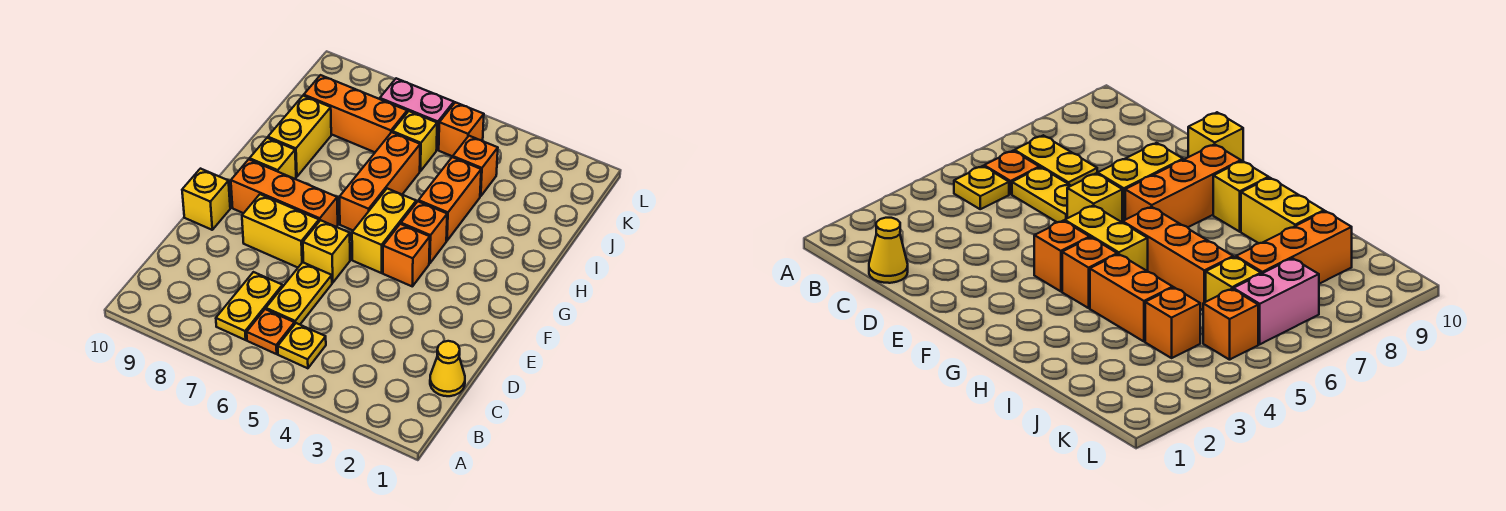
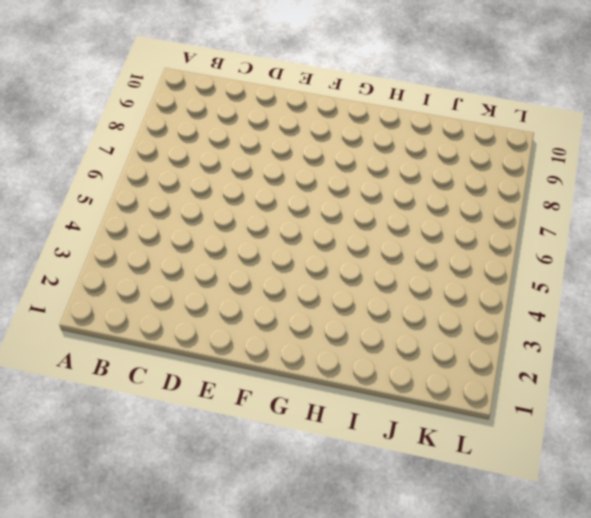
none -> yellow 1x1 plate [278,323,326,368]
none -> orange 1x1 plate [247,309,295,354]
none -> yellow 1x2 plate [216,272,283,340]

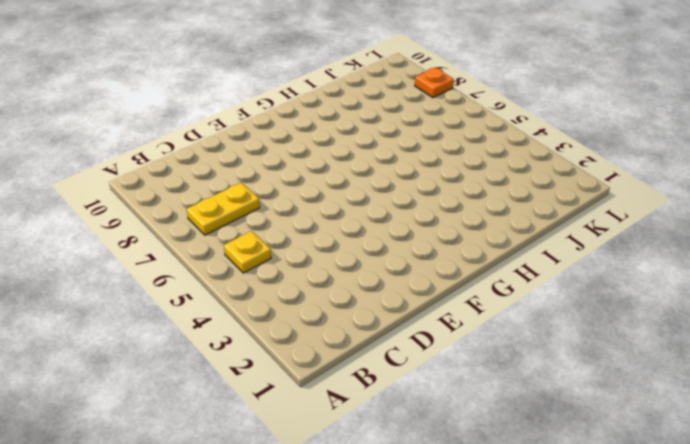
orange 1x1 plate [415,68,454,98] -> orange 1x1 plate moved to [247,309,295,354]
none -> yellow 1x1 cone [430,341,465,396]
none -> yellow 1x2 plate [266,262,332,324]
none -> yellow 1x1 brick [303,220,350,283]

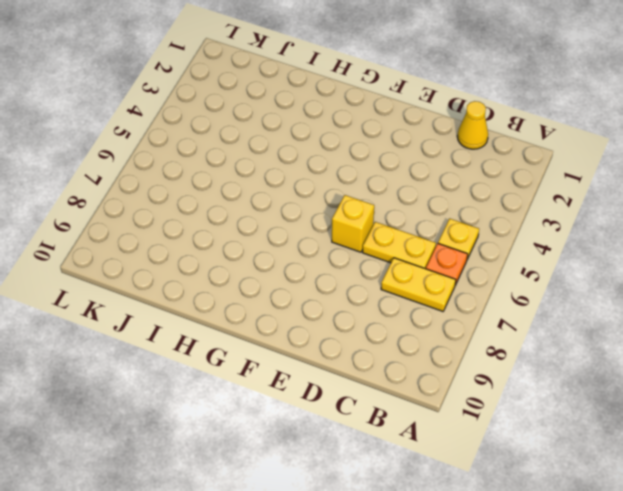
none -> yellow 1x2 brick [242,194,319,267]
none -> yellow 1x1 brick [182,169,230,230]
none -> orange 1x1 brick [383,224,430,286]

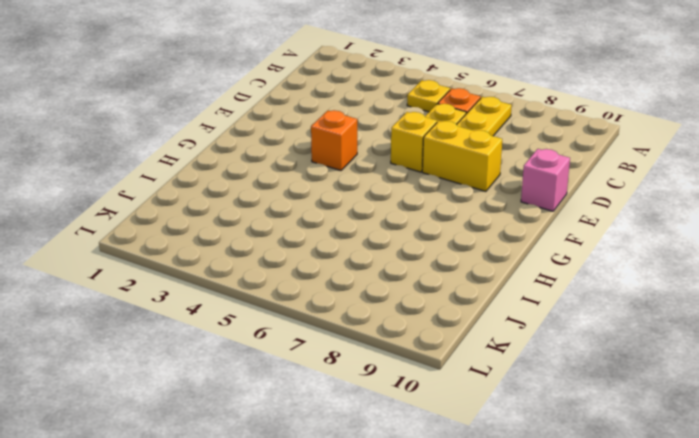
pink 1x1 brick [521,149,570,211] -> yellow 1x1 brick [182,169,230,230]
none -> yellow 1x1 cone [430,341,465,396]
none -> yellow 1x2 brick [352,188,416,273]
none -> orange 1x3 brick [231,159,338,227]

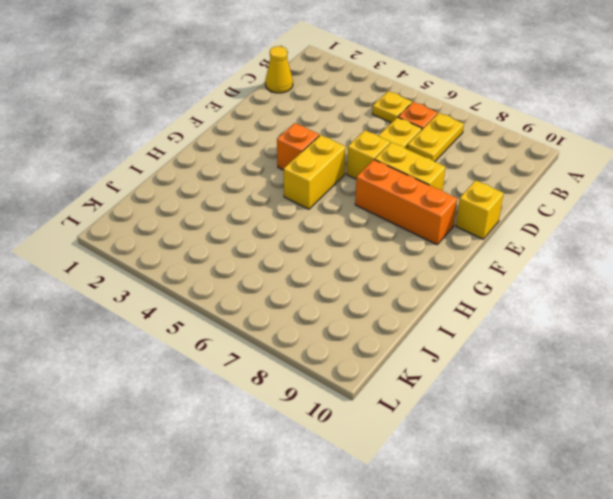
none -> orange 1x1 brick [401,201,447,263]
none -> orange 1x3 brick [340,132,420,230]
none -> yellow 1x1 brick [250,138,296,179]

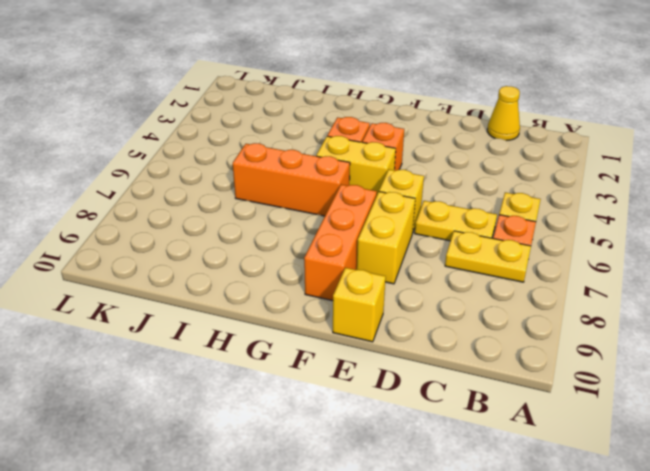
none -> yellow 1x1 brick [250,138,296,179]
none -> orange 1x2 brick [419,157,481,241]
none -> yellow 1x2 brick [268,96,331,177]

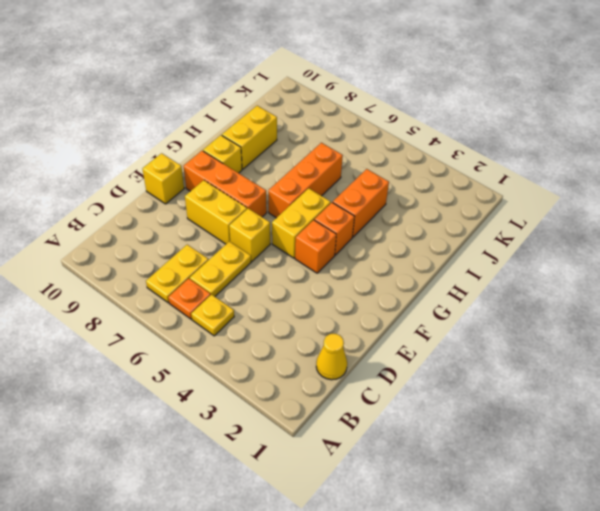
none -> orange 1x1 brick [453,136,498,196]
none -> yellow 1x1 brick [392,111,437,171]
none -> orange 1x3 brick [304,75,407,152]

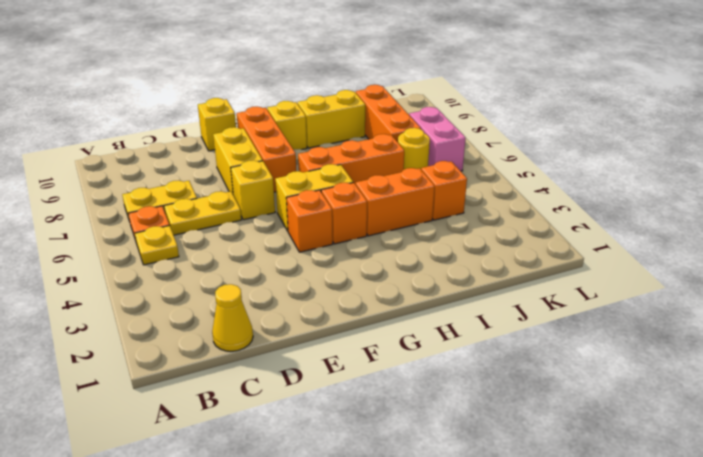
yellow 1x1 round brick [398,128,430,169] -> yellow 1x1 brick [392,111,437,171]
none -> orange 1x1 brick [439,102,484,156]

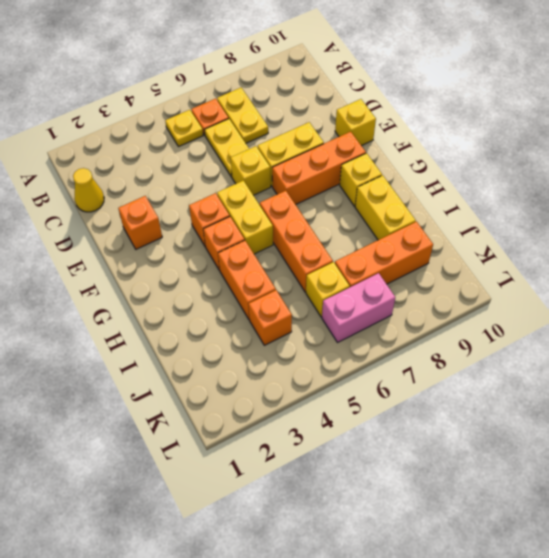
orange 1x1 brick [118,196,162,249] -> orange 1x1 brick moved to [439,102,484,156]

